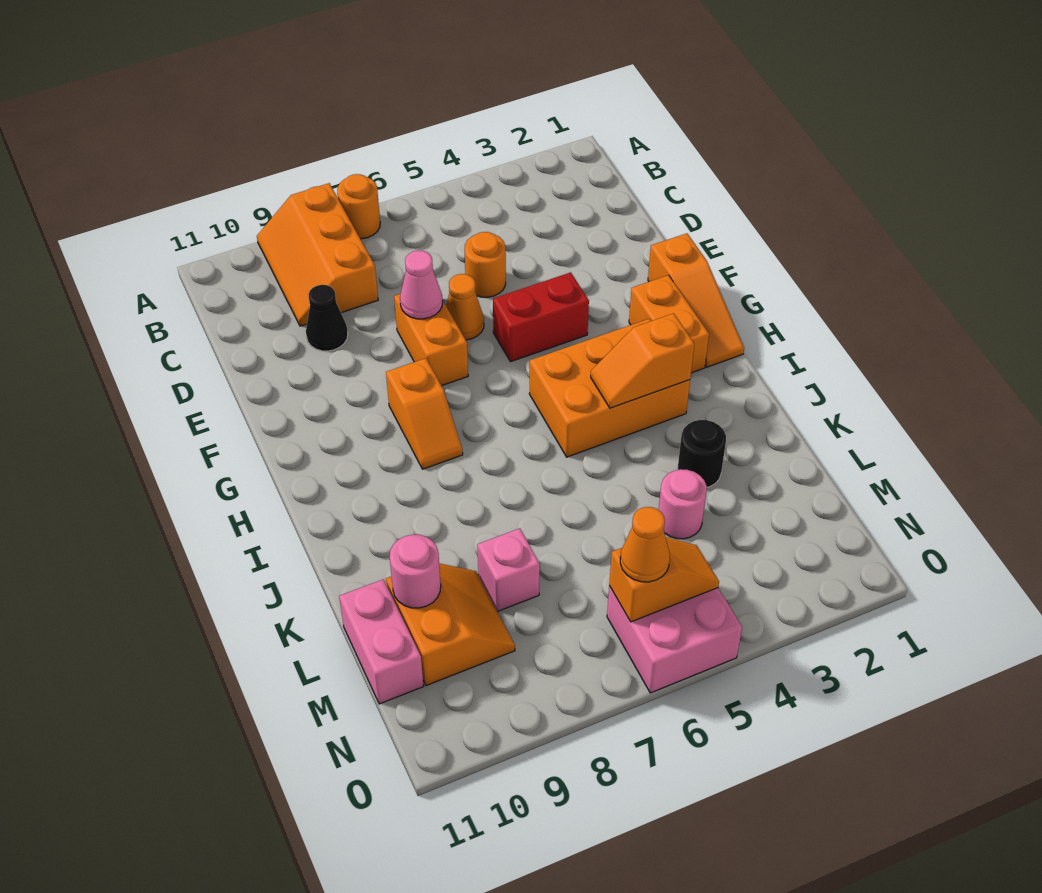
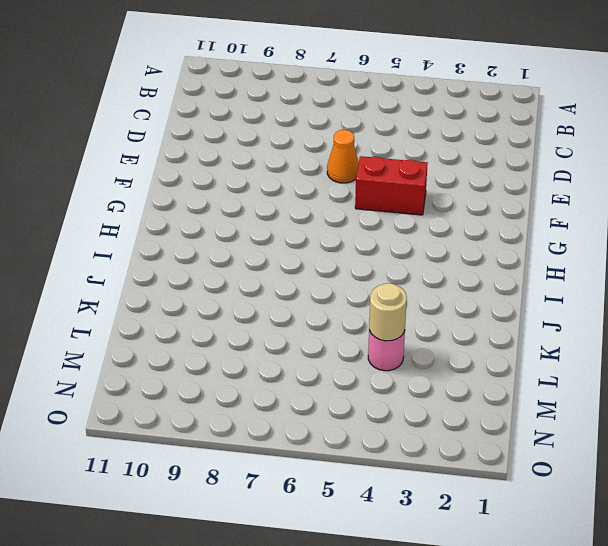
tan 1x1 round brick [369,283,407,341] -> none
none -> orange 1x1 round brick [337,174,380,239]
none -> orange 2x3 slope [257,183,378,326]
none -> orange 1x1 round brick [464,232,506,297]

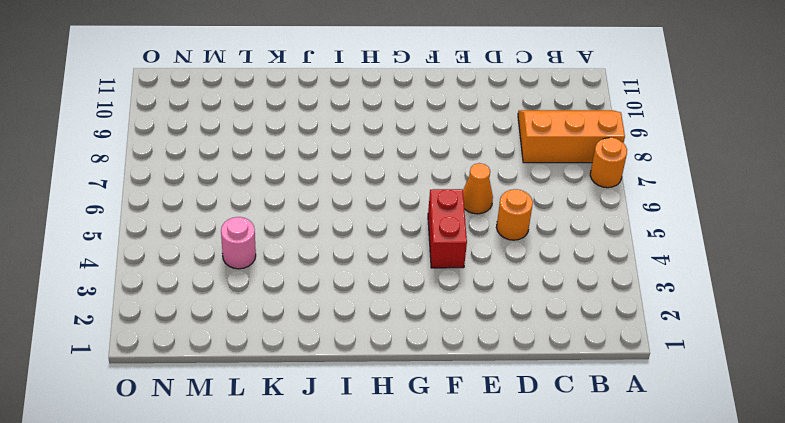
none -> black 1x1 cone [306,285,348,351]
none -> orange 1x2 brick [394,294,468,386]
none -> orange 1x3 slope [648,233,744,367]

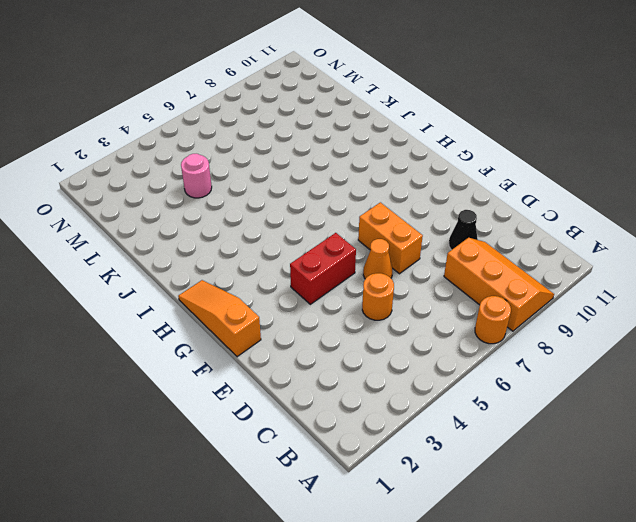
none -> orange 1x2 brick [629,275,709,373]
none -> orange 1x2 slope [386,358,463,469]
none -> orange 2x3 brick [529,319,690,457]

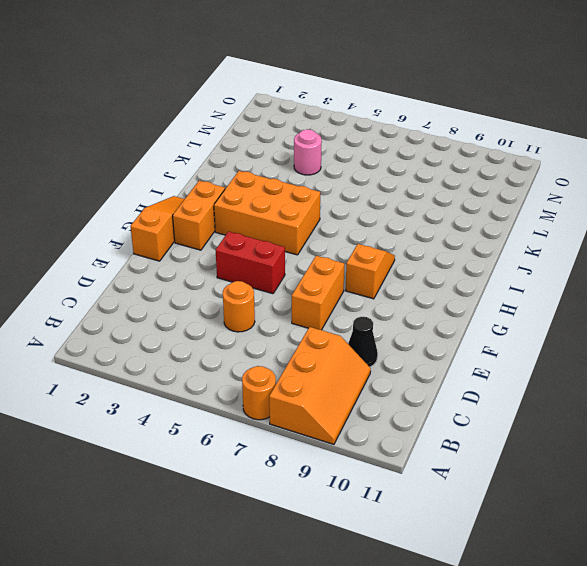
none -> orange 1x1 cone [446,274,484,340]
none -> black 1x1 round brick [678,420,726,487]
none -> pink 1x1 brick [477,528,540,612]

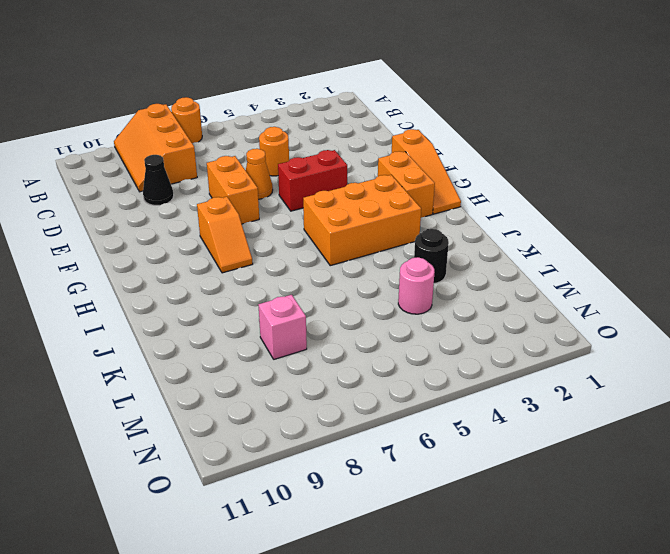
none -> orange 2x2 slope [386,563,515,686]
none -> pink 1x2 brick [339,579,424,704]
none -> pink 2x2 brick [607,586,742,693]

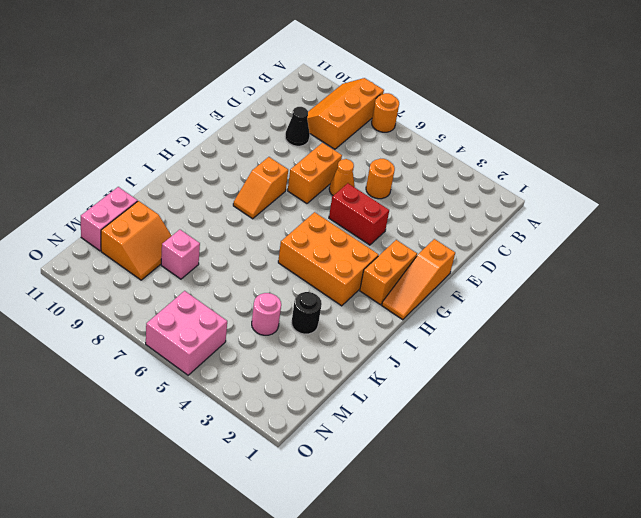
none -> pink 1x1 cone [400,250,443,319]
none -> orange 1x2 slope [591,313,694,408]
none -> pink 1x1 round brick [390,535,441,608]

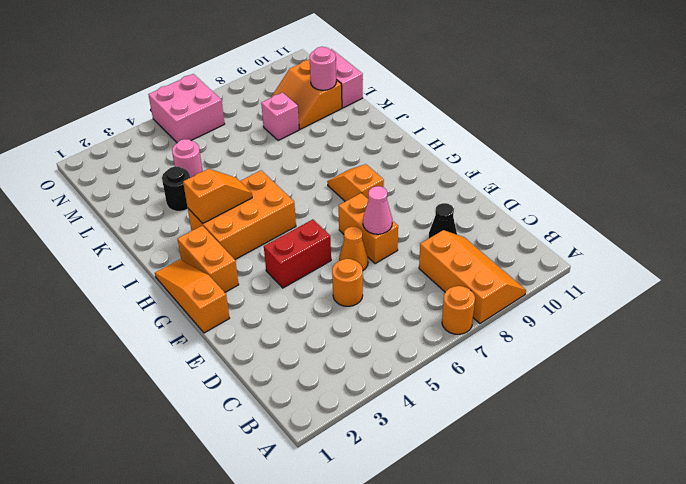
none -> orange 1x2 slope [609,537,719,622]
none -> orange 1x1 cone [620,507,670,582]

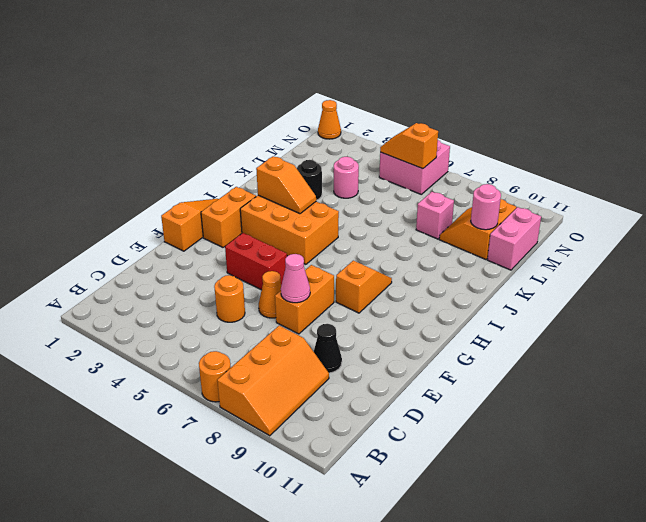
orange 1x1 cone [318,100,341,139] -> orange 1x1 cone moved to [620,507,670,582]

